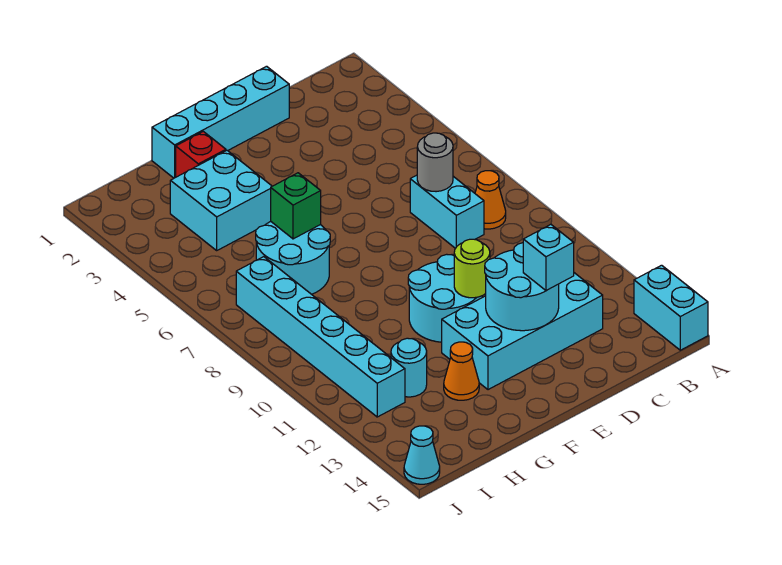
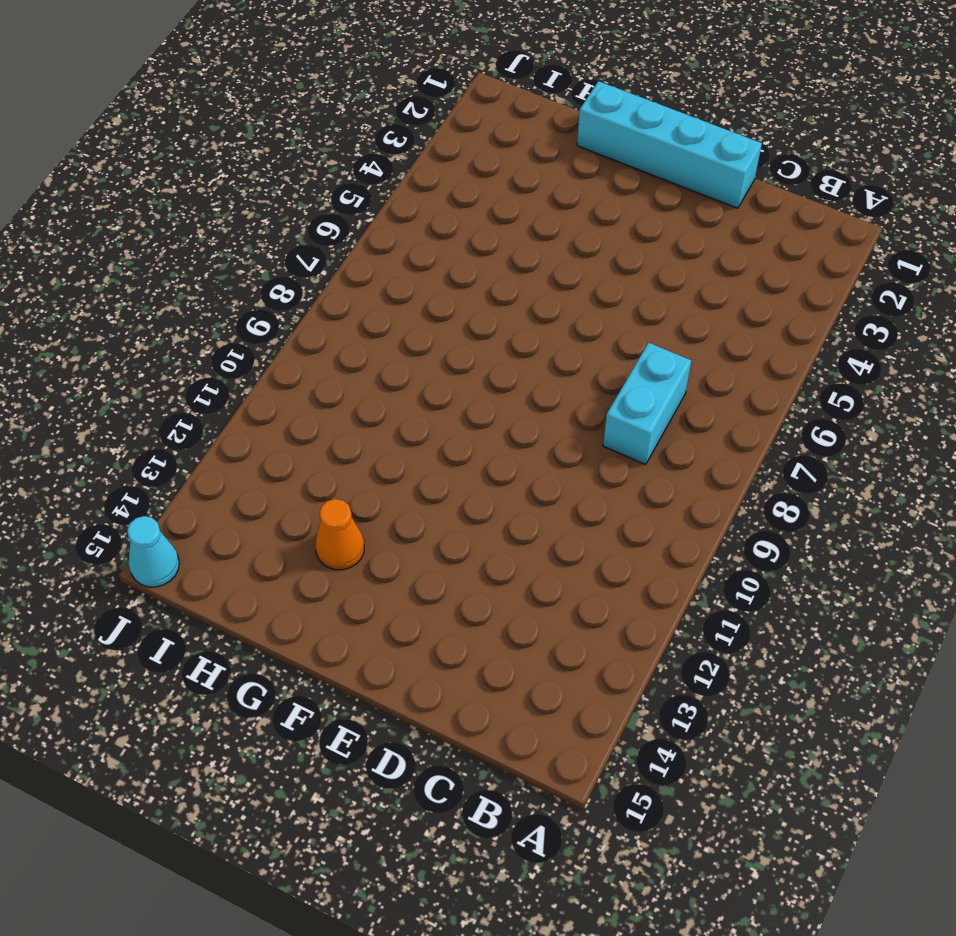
none -> cyan 1x2 brick [634,265,708,350]
none -> orange 1x1 cone [475,171,506,229]
none -> cyan 2x4 brick [442,273,603,390]

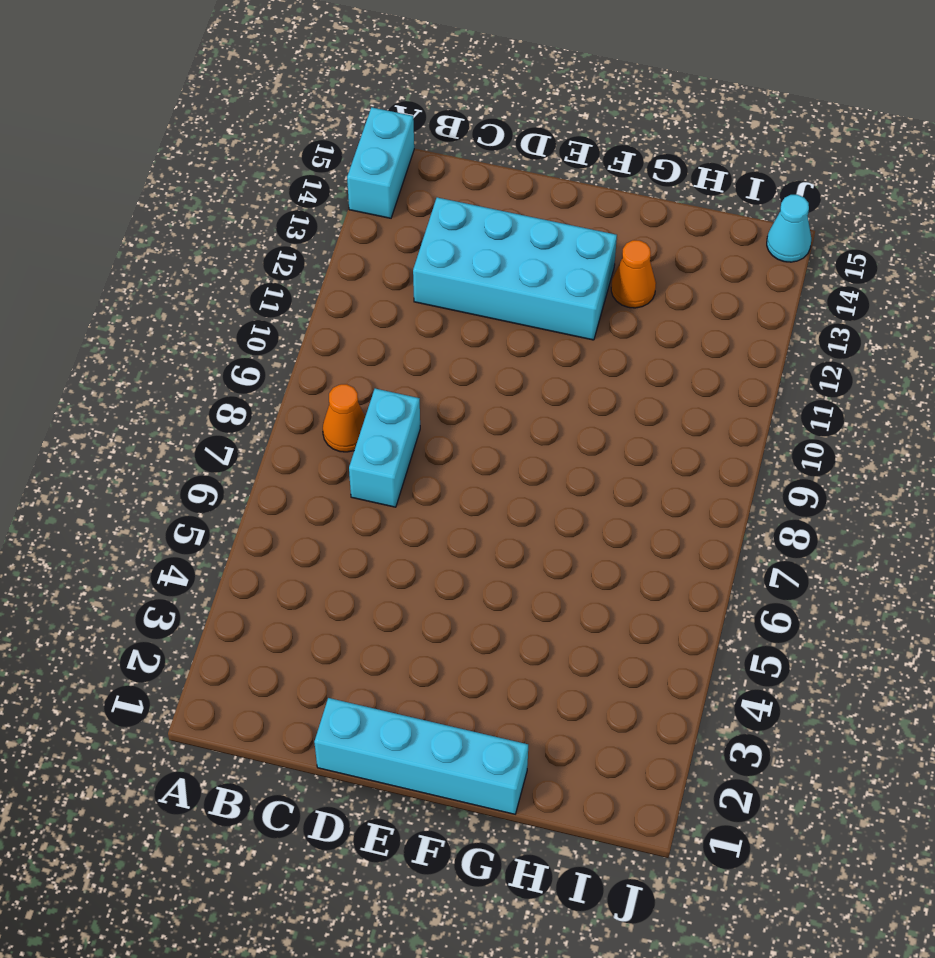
none -> cyan 2x2 round brick [408,254,482,342]
none -> red 1x1 brick [176,131,226,177]
none -> cyan 2x2 brick [170,150,272,250]

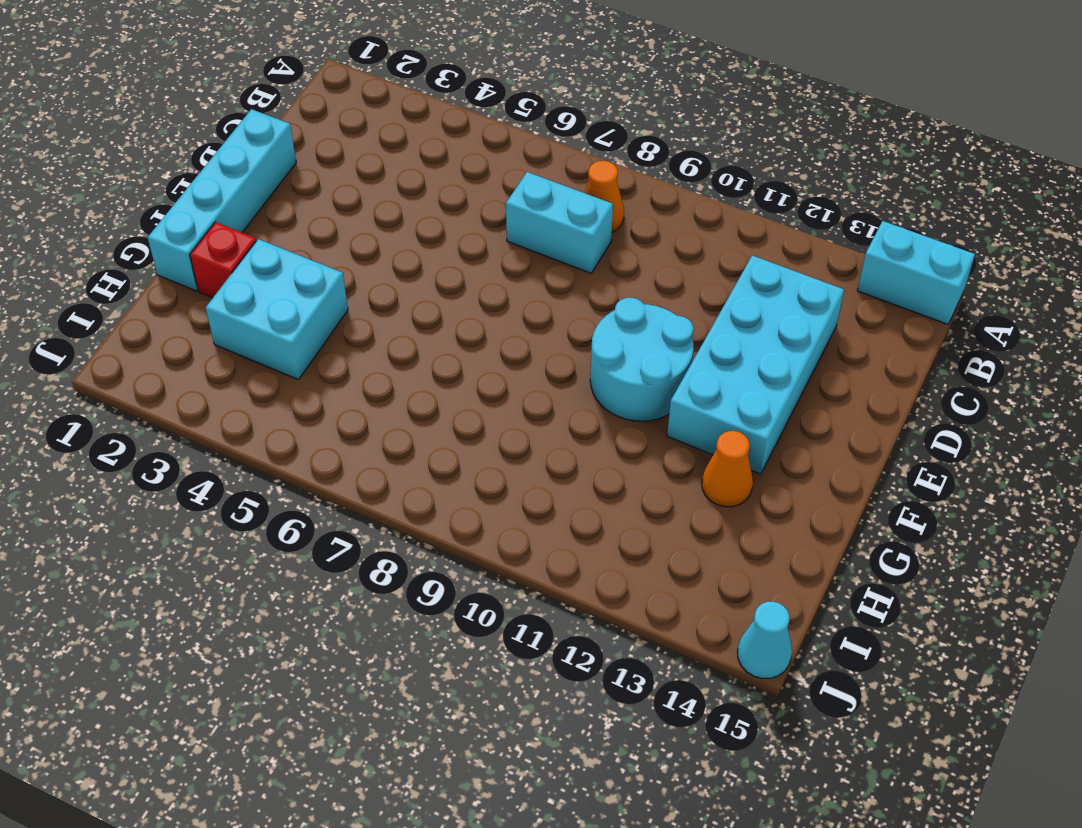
none -> cyan 2x2 round brick [256,222,330,294]
none -> cyan 1x1 round brick [391,338,427,397]
none -> cyan 1x6 brick [236,257,405,417]

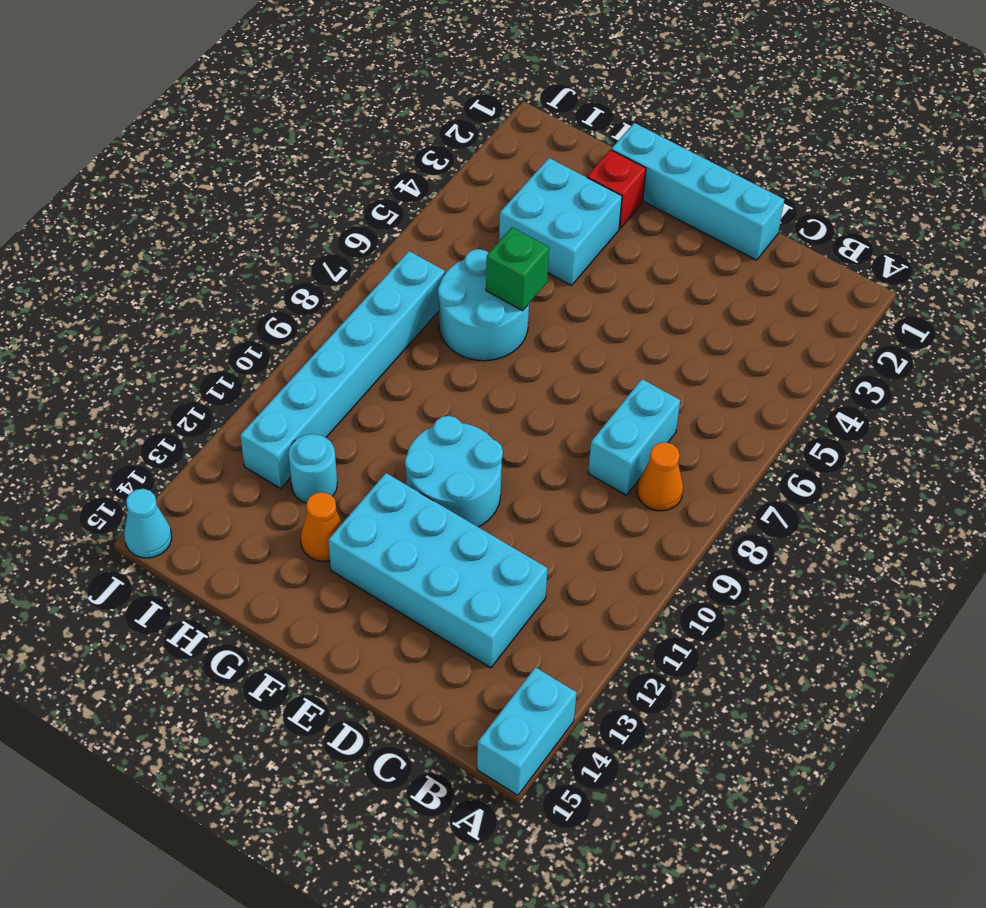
none -> grey 1x1 round brick [417,133,453,192]
none -> cyan 2x2 round brick [485,243,559,331]
none -> lime 1x1 round brick [454,239,490,298]

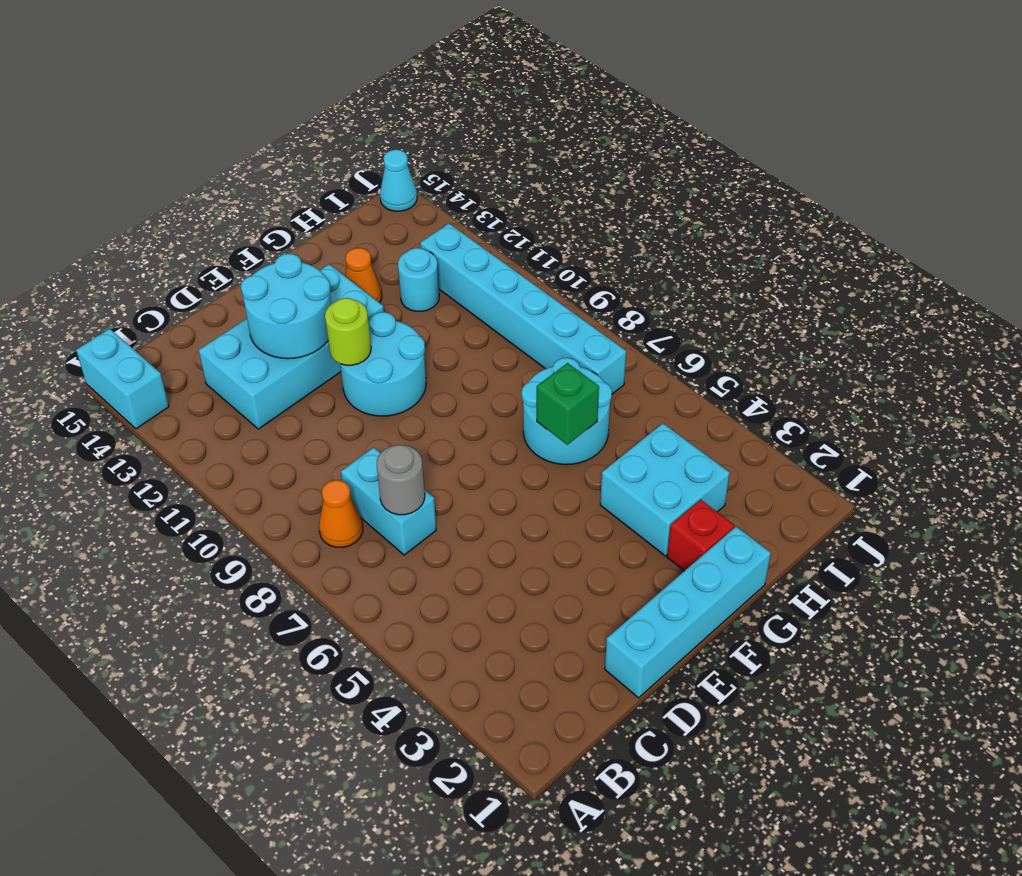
none -> cyan 1x1 brick [523,224,574,291]

